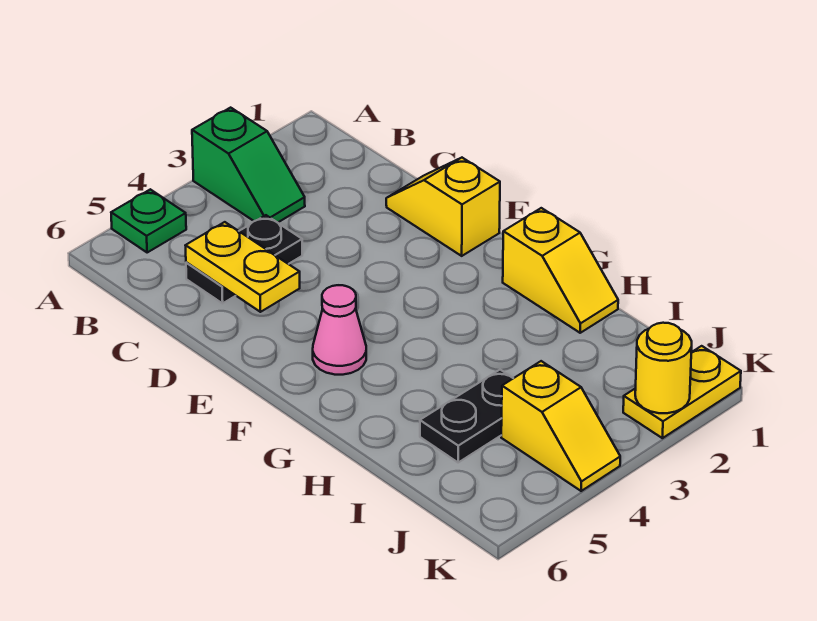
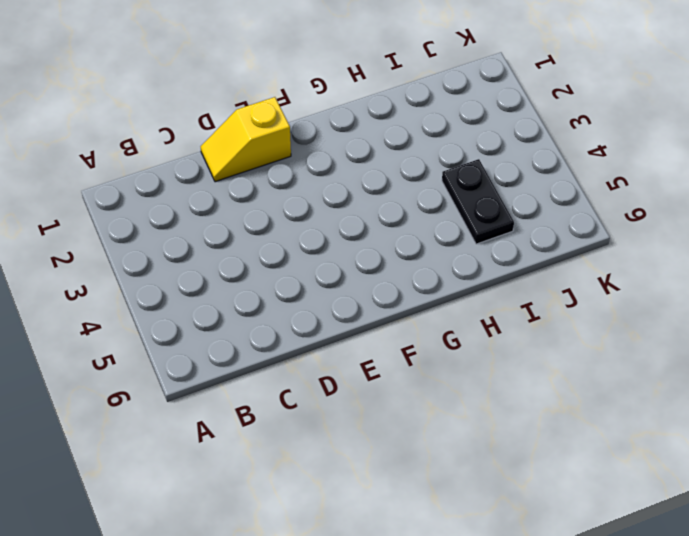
none -> green 1x2 slope [192,108,305,223]
none -> green 1x1 plate [111,189,186,253]

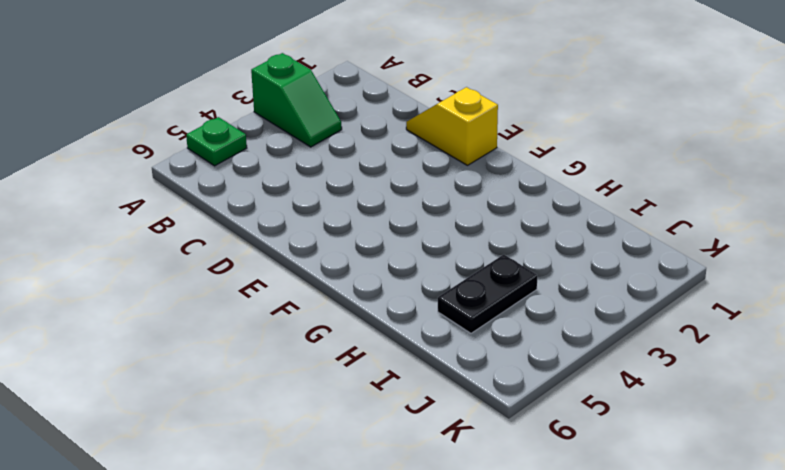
none -> black 1x2 plate [186,215,302,303]
none -> pink 1x1 cone [313,285,366,375]

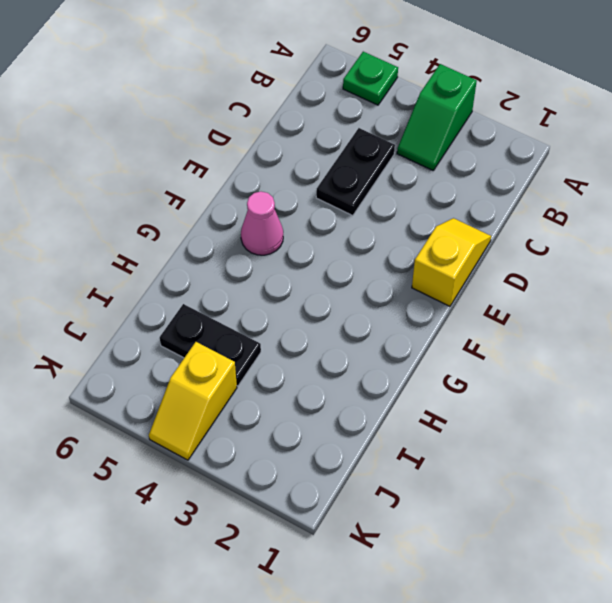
black 1x2 plate [316,128,395,216] -> black 1x2 plate turned to [186,215,302,303]
none -> yellow 1x2 slope [503,208,618,333]
none -> yellow 1x2 plate [623,346,741,438]

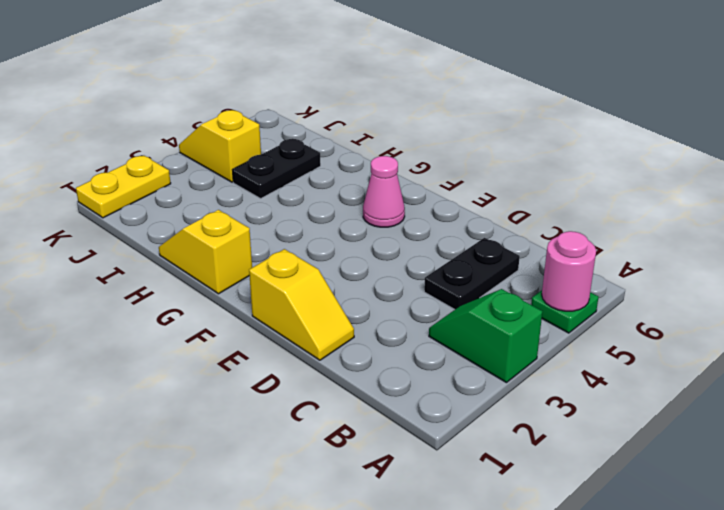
pink 1x1 round brick [542,231,596,311] -> none
none -> yellow 1x2 plate [185,222,300,312]
none -> yellow 1x1 round brick [635,323,692,413]

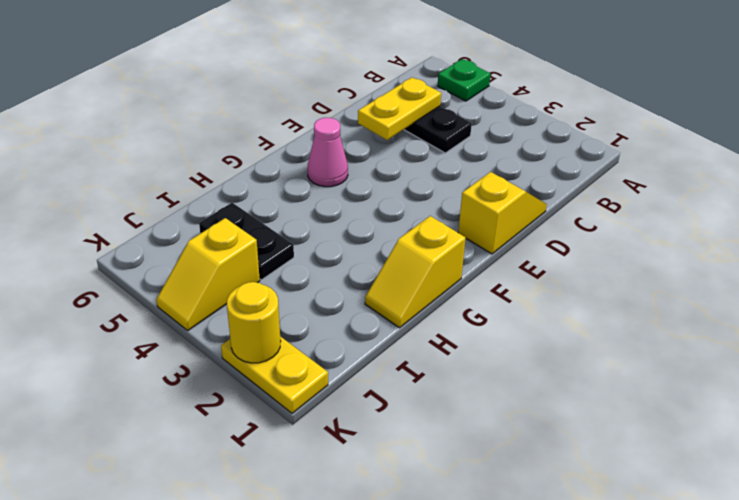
none -> green 1x2 slope [192,108,305,223]

